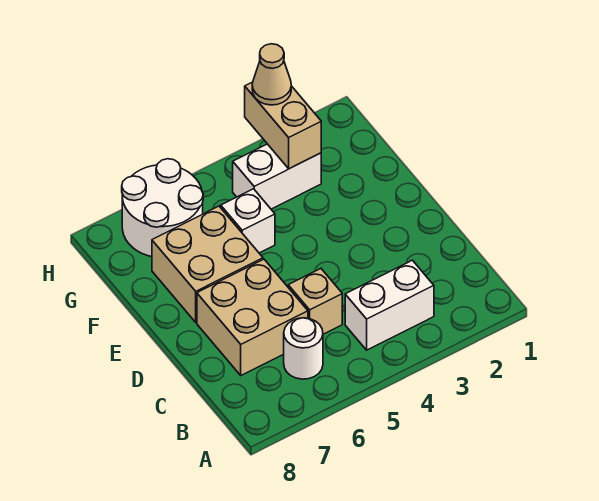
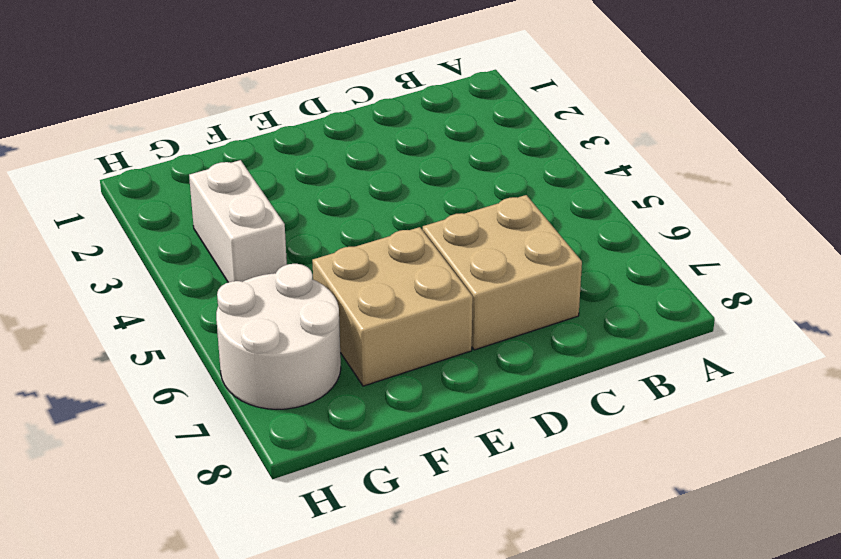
none -> white 1x2 brick [345,260,434,350]
none -> white 1x1 round brick [284,318,323,379]

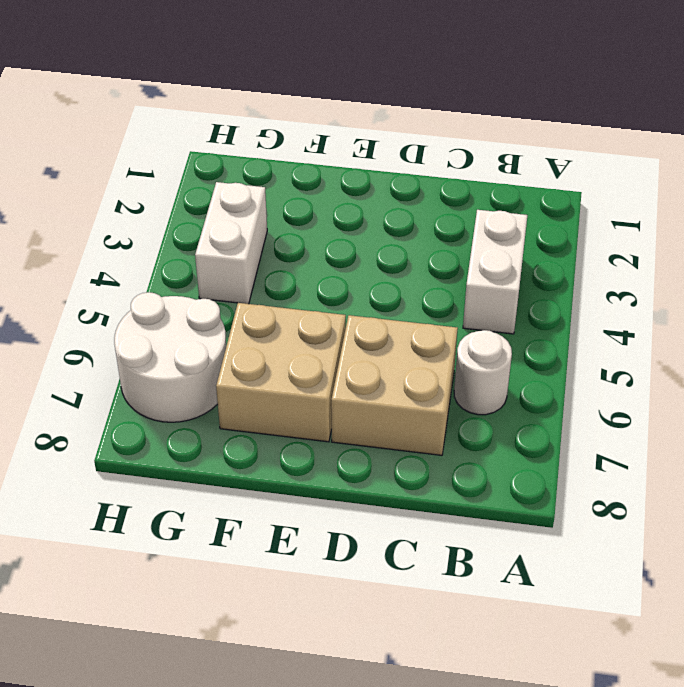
none -> tan 1x1 brick [288,269,342,334]
none -> white 1x1 brick [221,189,275,253]

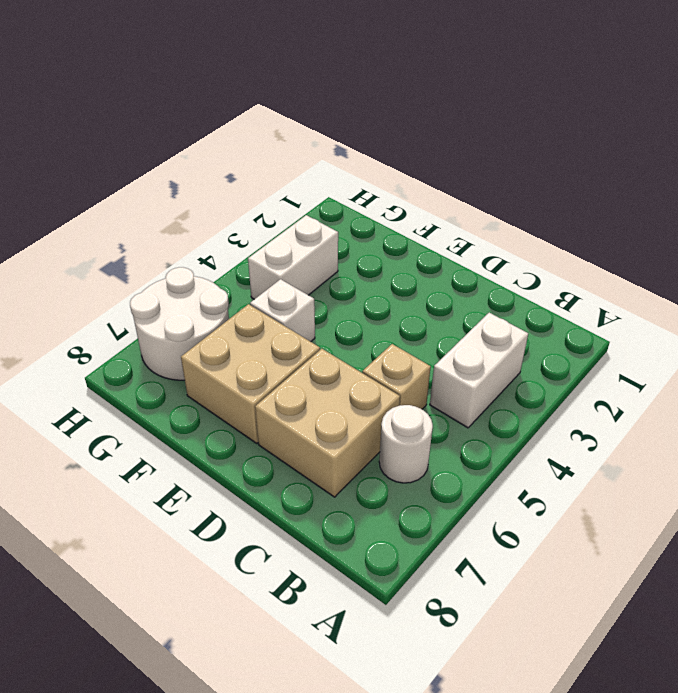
none -> tan 1x2 brick [245,82,321,169]
none -> tan 1x1 cone [252,44,291,105]

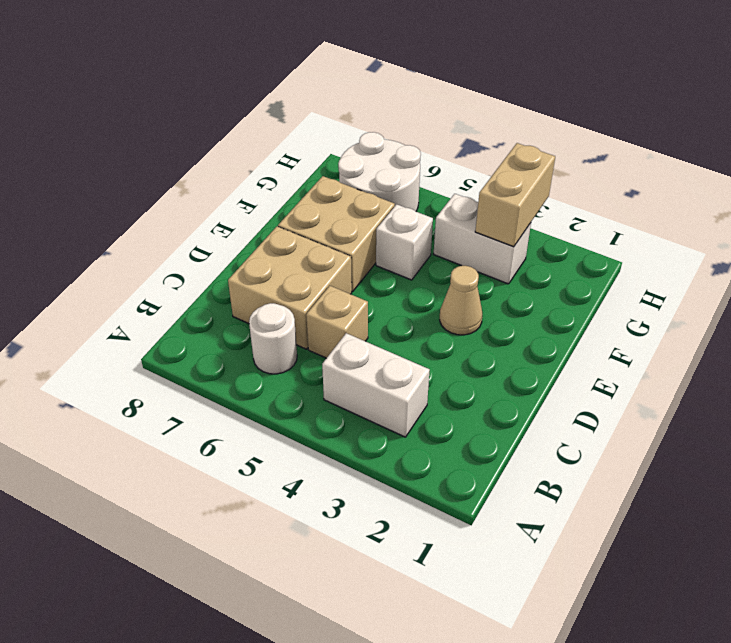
tan 1x1 cone [440,266,482,335] -> tan 1x1 cone moved to [252,44,291,105]

